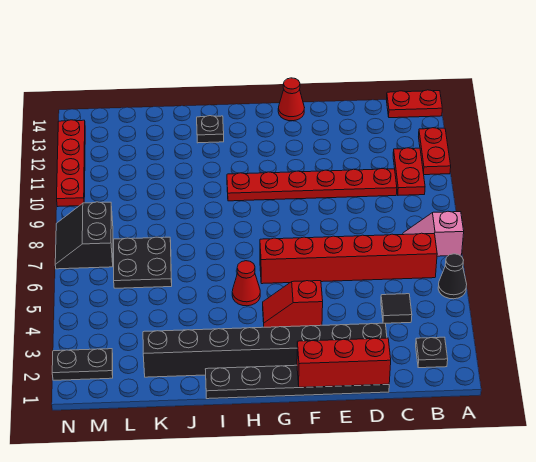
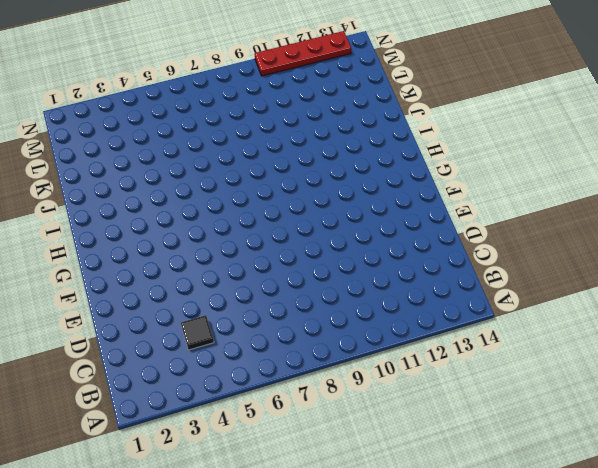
none -> black 1x1 cone [438,254,467,299]
none -> pink 1x2 slope [403,211,464,256]
none -> red 1x2 plate [419,128,451,175]

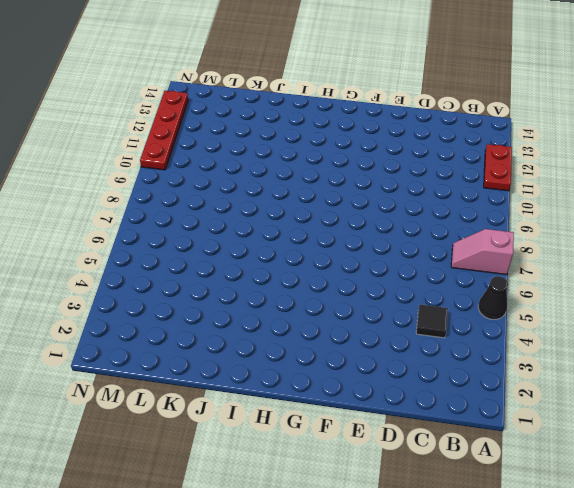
none -> red 1x2 plate [387,90,442,118]
none -> black 1x1 plate [416,337,448,368]
none -> red 1x6 brick [260,233,437,284]

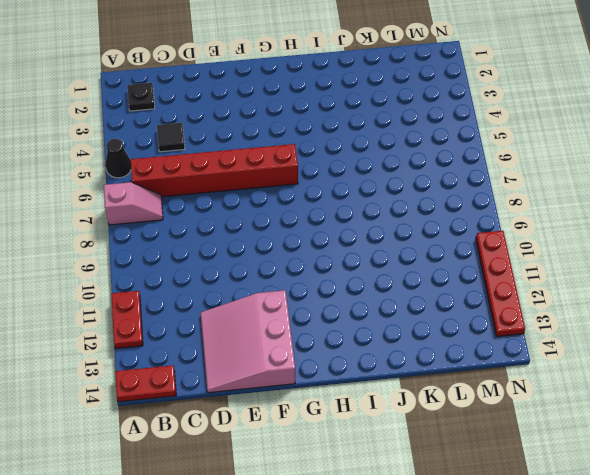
pink 3x3 slope [201,290,295,393] -> red 1x1 cone [278,78,305,121]
none -> red 1x2 plate [393,148,425,195]
none -> red 1x6 plate [227,168,397,201]
none -> black 1x6 plate [205,365,389,399]

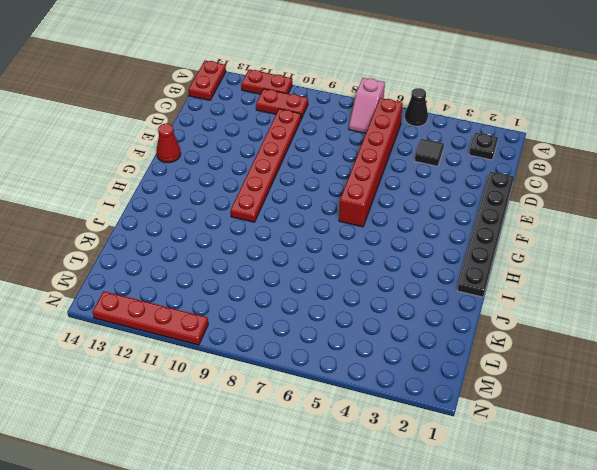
none -> black 1x8 brick [143,323,387,377]
none -> red 1x2 slope [263,281,323,327]
none -> red 1x1 cone [232,261,260,306]

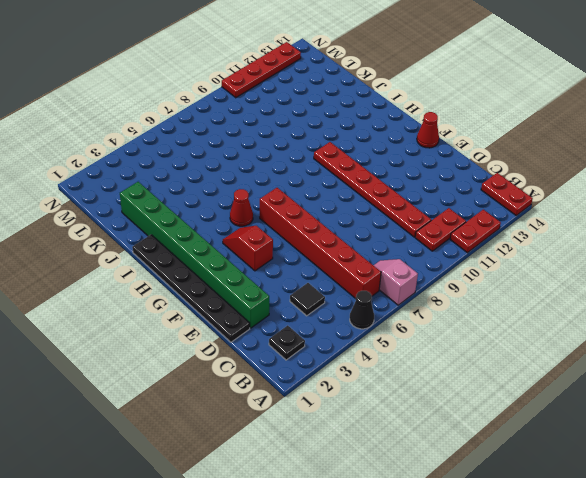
green 1x8 brick [120,182,269,328] -> black 1x8 brick [143,323,387,377]
none -> black 1x1 plate [197,116,224,143]
none -> black 2x2 plate [114,237,172,288]
none -> black 1x2 plate [52,349,113,380]

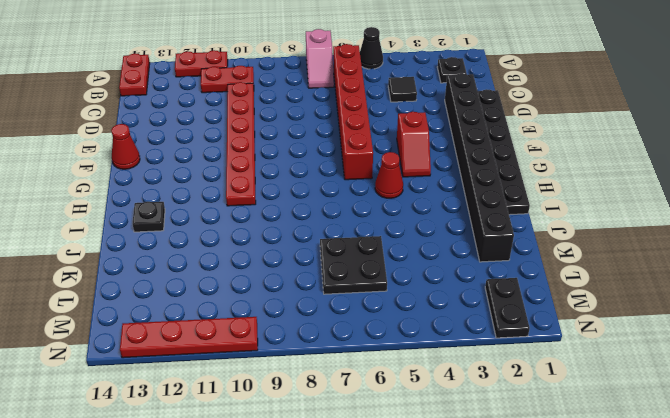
none -> black 2x2 slope [55,202,113,269]
none -> red 1x3 brick [297,338,391,387]

